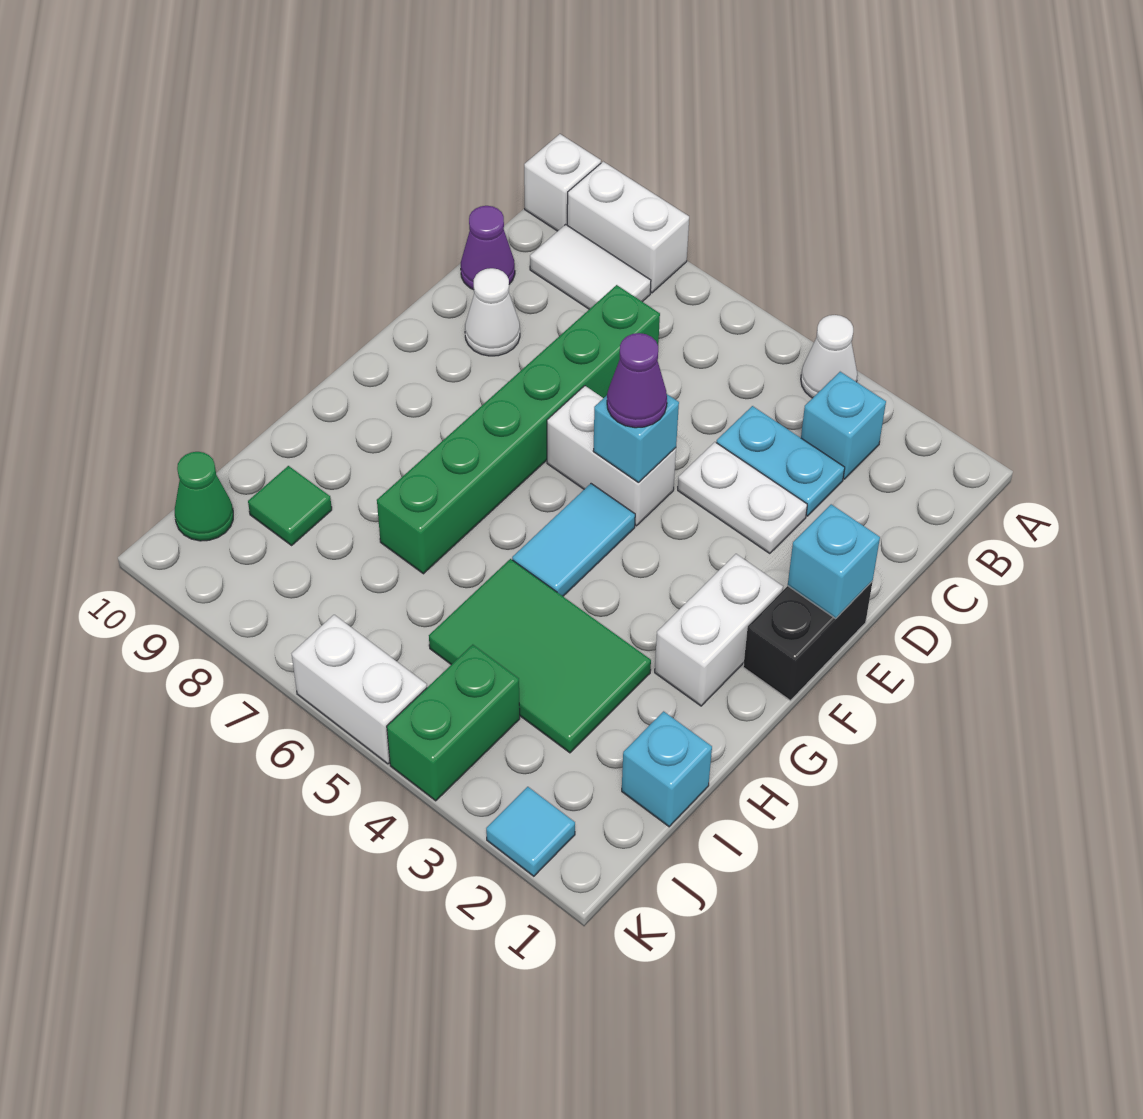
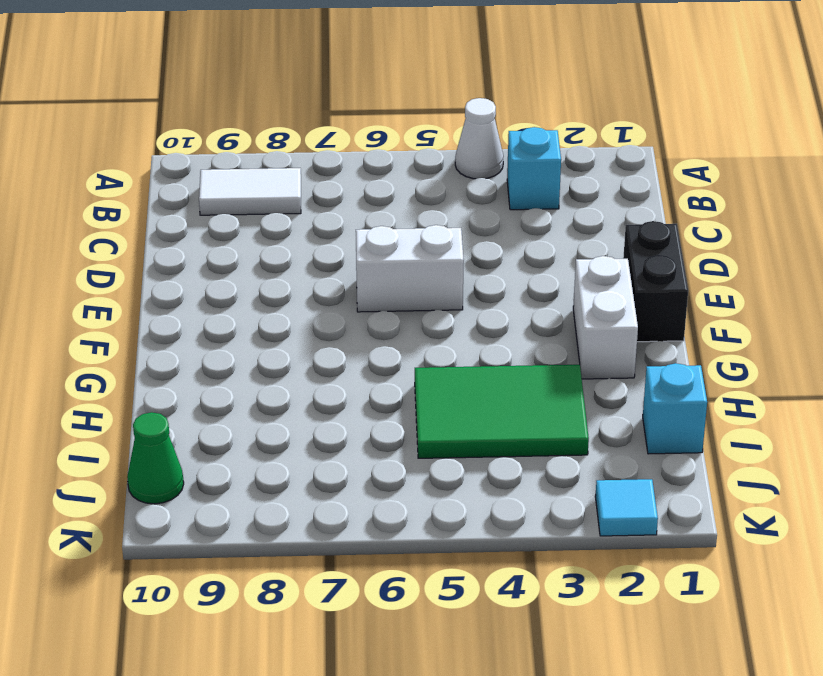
none -> white 1x2 brick [567,162,689,293]
none -> white 1x1 brick [524,134,601,231]
none -> cyan 1x2 plate [716,406,845,516]

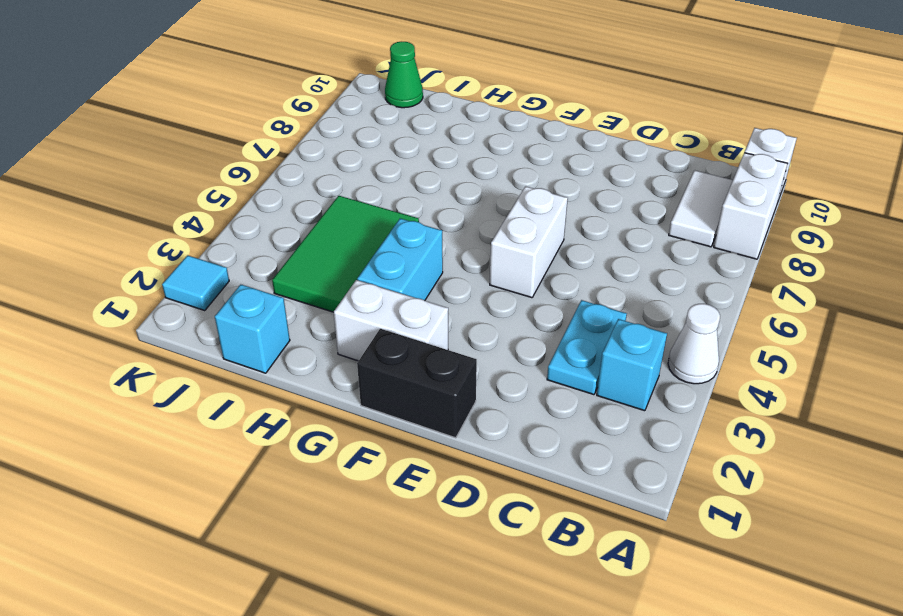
cyan 1x2 brick [357,218,443,300] -> none
none -> green 1x6 brick [377,285,660,574]
none -> purple 1x1 cone [461,206,515,290]
none -> white 1x2 plate [678,442,807,554]

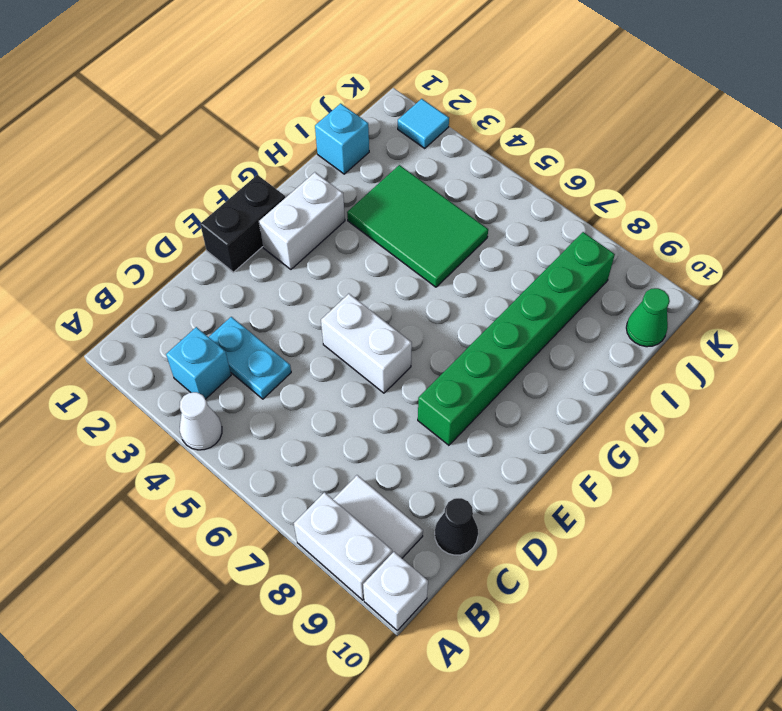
black 1x1 cone [435,498,478,555] -> purple 1x1 cone [461,206,515,290]
green 1x6 brick [418,232,615,445] -> green 1x6 brick moved to [377,285,660,574]
none -> white 1x2 plate [678,442,807,554]
none -> white 1x1 cone [465,268,520,356]
none -> cyan 1x2 tile [512,484,635,596]

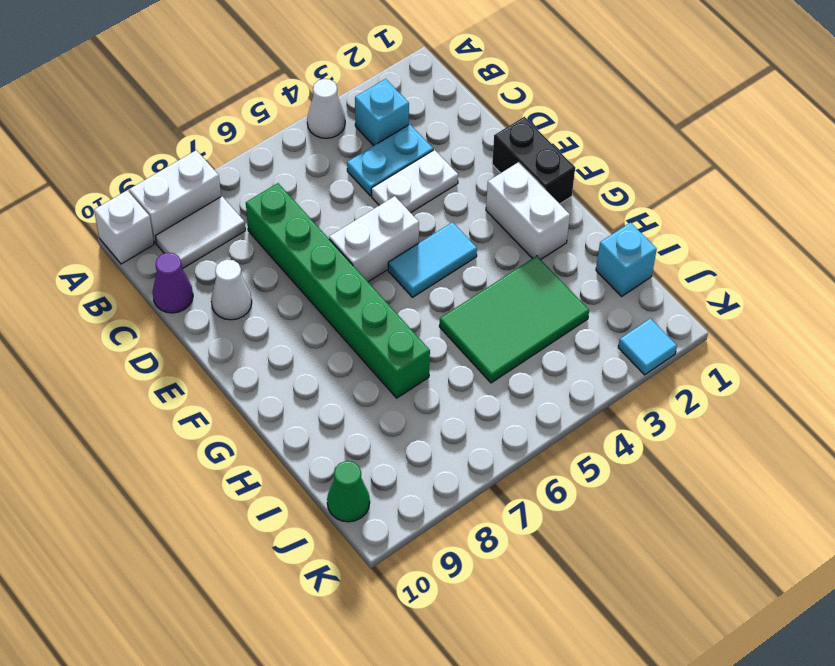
cyan 1x2 tile [388,222,477,297] -> cyan 1x2 tile turned to [512,484,635,596]
none -> green 1x1 tile [248,466,332,545]
none -> green 1x2 brick [387,645,520,801]
none -> white 1x2 brick [292,615,427,764]

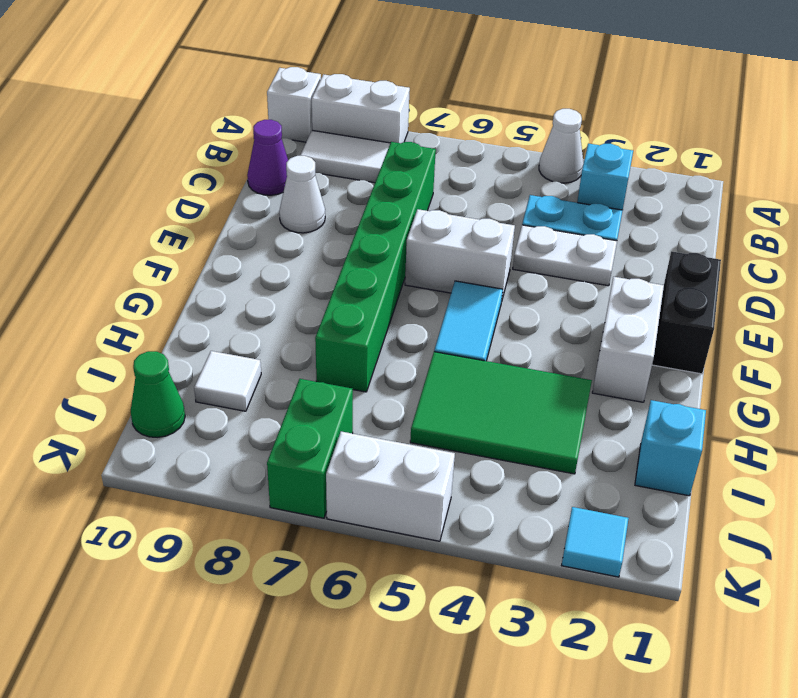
white 1x1 tile [194,351,261,411] -> green 1x1 tile [248,466,332,545]
green 1x2 brick [267,379,353,518] -> green 1x2 brick moved to [387,645,520,801]
none -> cyan 1x1 brick [788,504,880,618]
none -> cyan 1x1 brick [593,394,679,483]
none -> purple 1x1 cone [607,333,667,428]

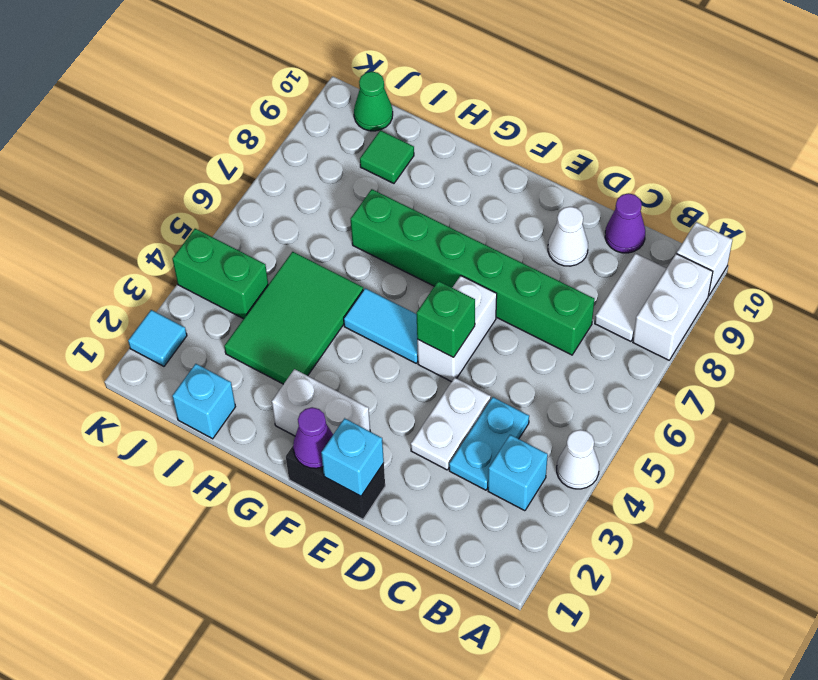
green 1x1 brick [416,281,475,357] -> cyan 1x1 brick [593,394,679,483]
purple 1x1 cone [293,407,333,468] -> purple 1x1 cone moved to [607,333,667,428]
none -> white 1x2 brick [292,615,427,764]

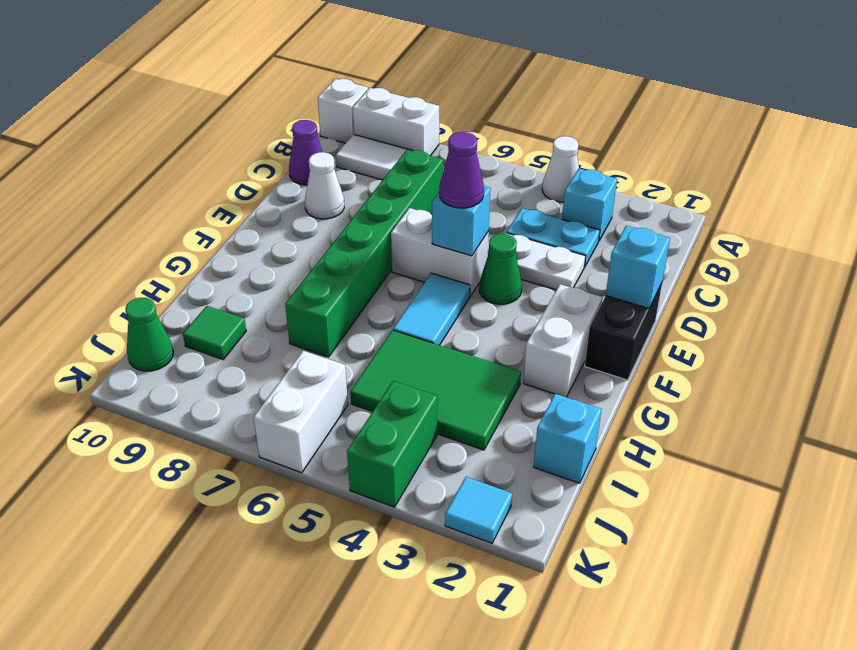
green 1x1 cone [479,234,522,304] -> none
white 1x2 brick [253,351,348,473] -> white 1x2 brick turned to [292,615,427,764]

